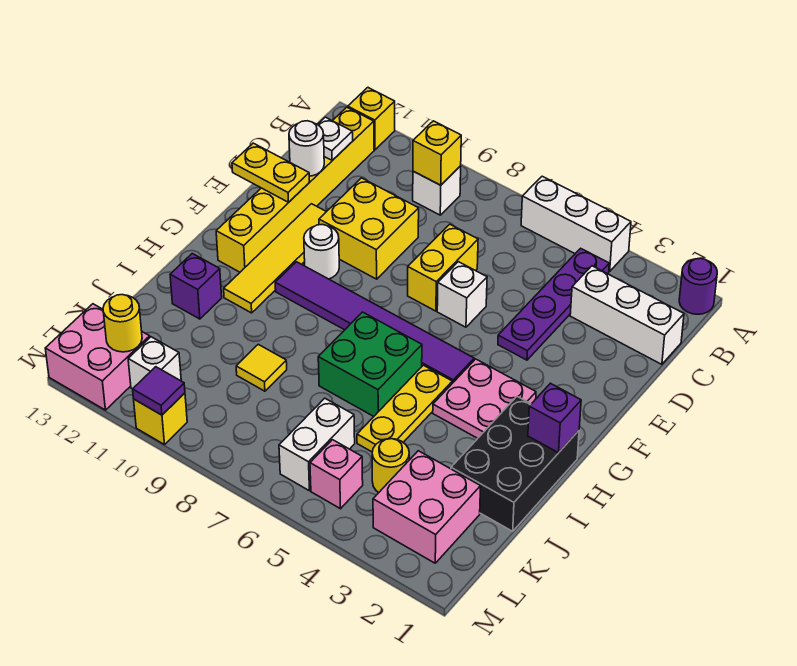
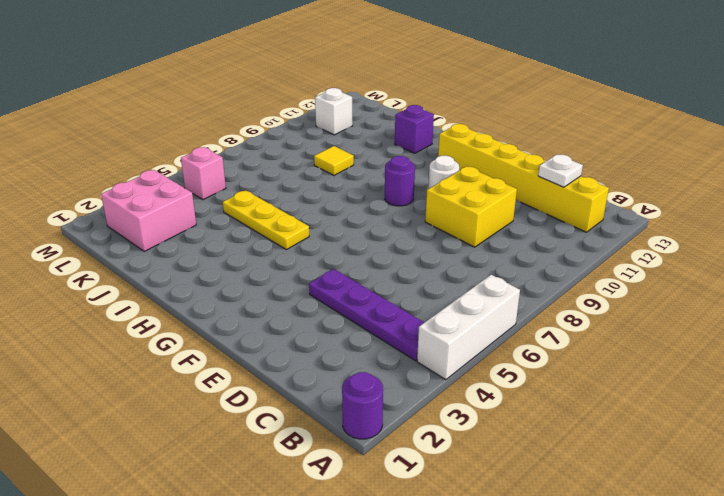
purple 1x1 round brick [385,156,415,206] -> purple 1x6 tile [275,262,474,383]
none -> yellow 1x1 brick [348,88,395,150]
none -> white 1x1 brick [413,166,461,215]
none -> white 1x3 brick [570,266,684,364]
none -> yellow 1x2 brick [408,224,478,311]

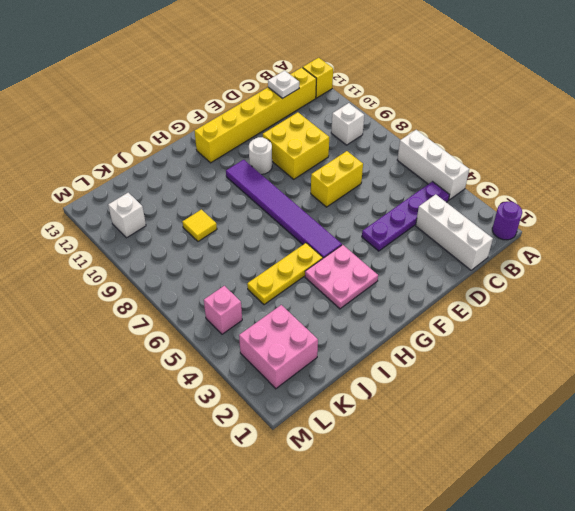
none -> white 1x1 brick [437,262,487,327]
none -> yellow 1x4 tile [224,204,326,313]
none -> black 2x3 brick [451,396,579,531]
none -> green 2x2 brick [318,312,422,416]

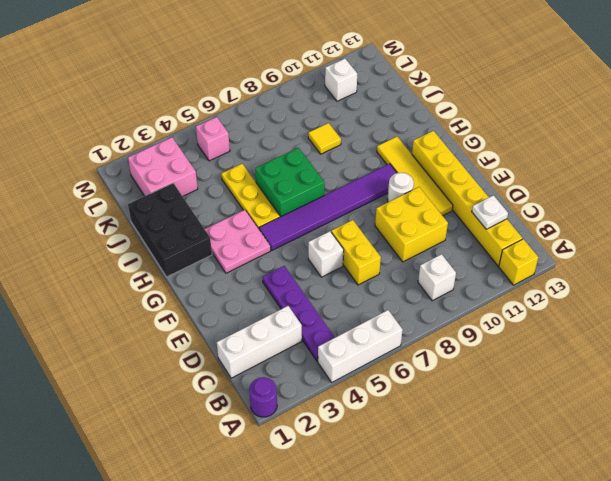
none -> purple 1x1 brick [170,254,222,319]
none -> yellow 1x1 round brick [372,439,409,493]
none -> white 1x2 brick [279,398,355,491]
none -> pink 2x2 brick [45,304,150,410]

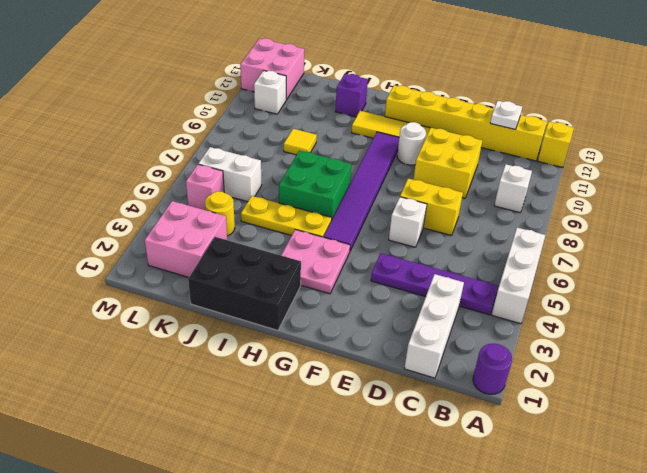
none -> yellow 1x1 brick [134,393,187,445]
none -> yellow 1x1 brick [413,121,461,185]
none -> white 1x1 round brick [289,121,324,176]
none -> yellow 1x2 plate [232,143,309,202]

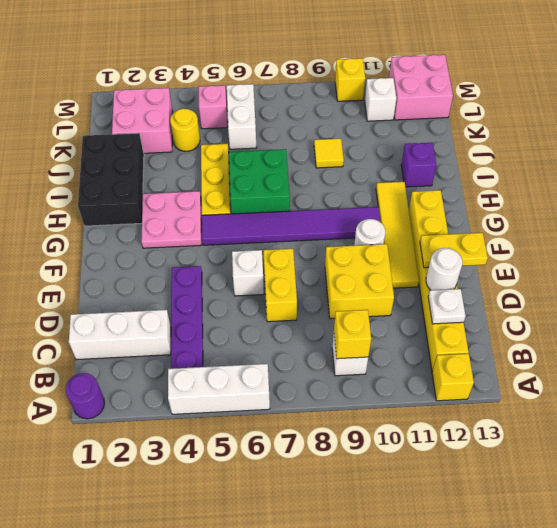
none -> purple 1x1 brick [528,383,581,453]
none -> yellow 1x1 round brick [103,295,142,352]
none -> purple 1x1 tile [133,367,185,415]

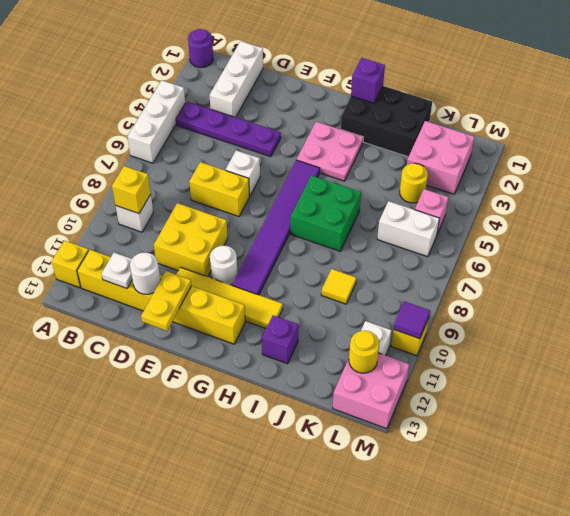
none -> yellow 1x3 plate [357,365,452,452]

